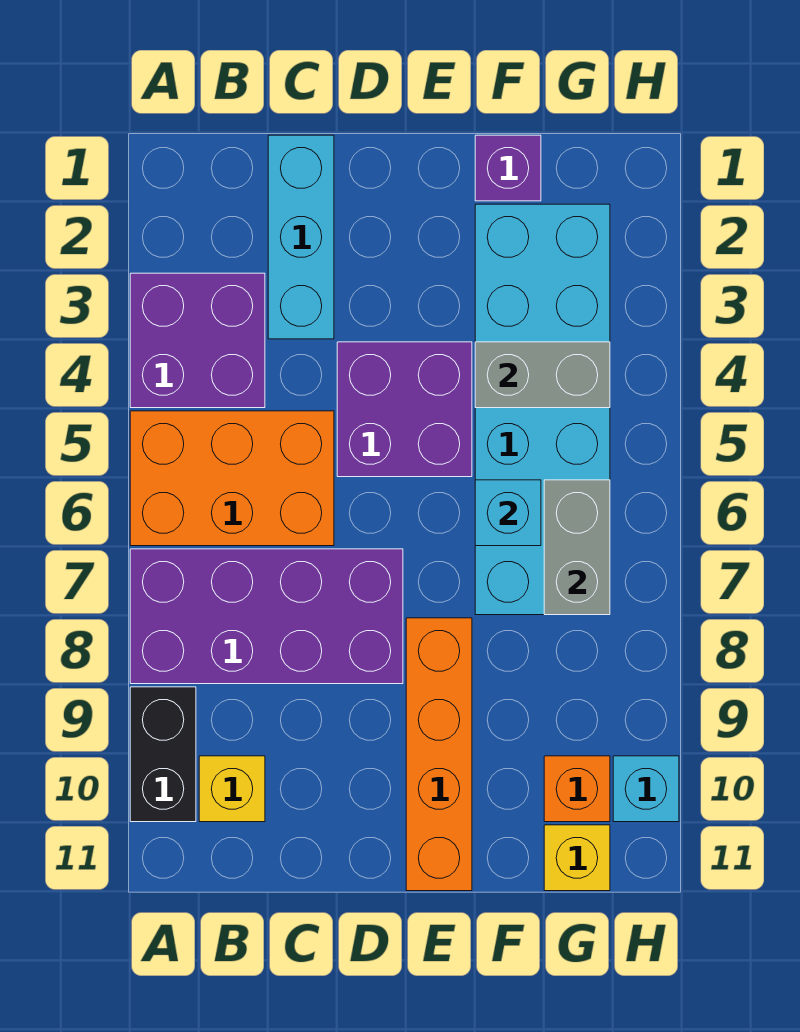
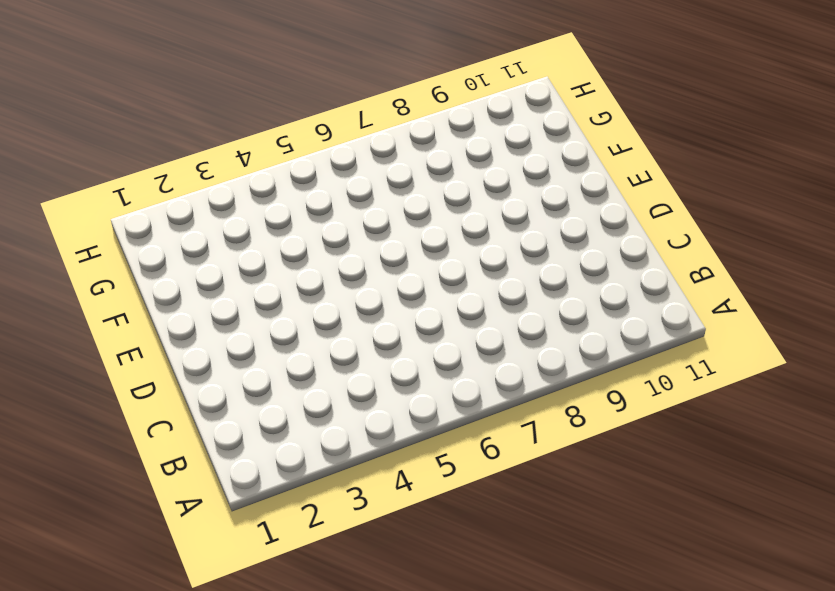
none -> purple 2x2 brick [130,273,265,408]
none -> orange 2x3 brick [130,411,334,546]
none -> purple 2x4 brick [130,549,403,684]

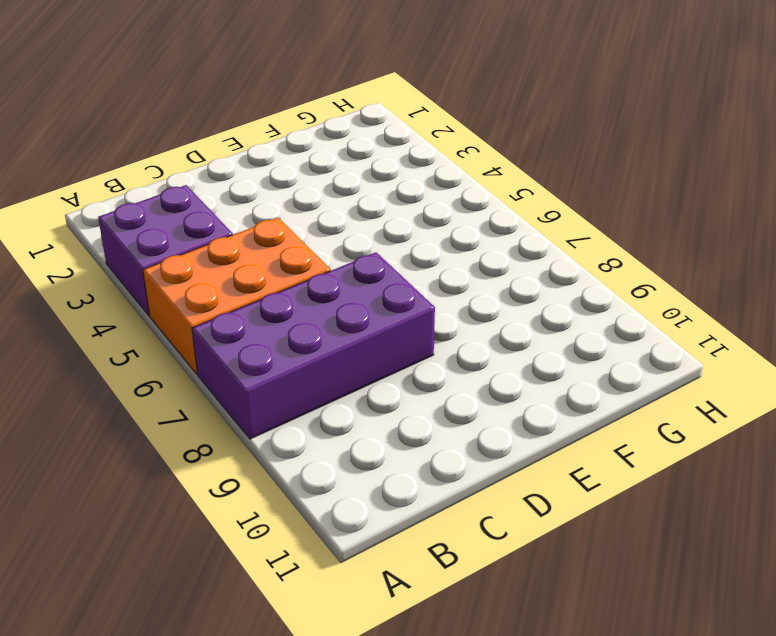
none -> black 1x2 brick [130,687,196,822]
none -> yellow 1x1 brick [199,756,265,822]
none -> cyan 1x3 brick [268,135,334,339]

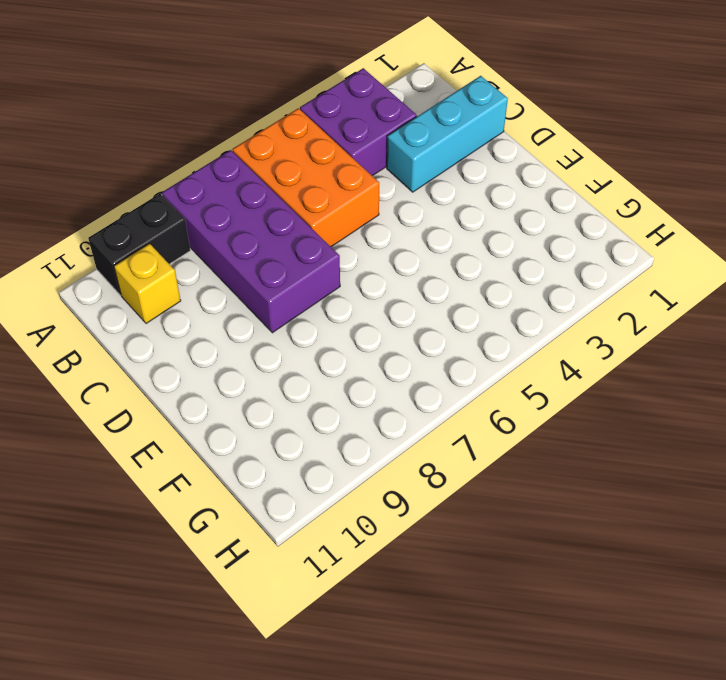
none -> purple 2x2 brick [337,342,472,477]
none -> orange 1x4 brick [406,618,472,891]
none -> purple 1x1 brick [475,135,541,201]

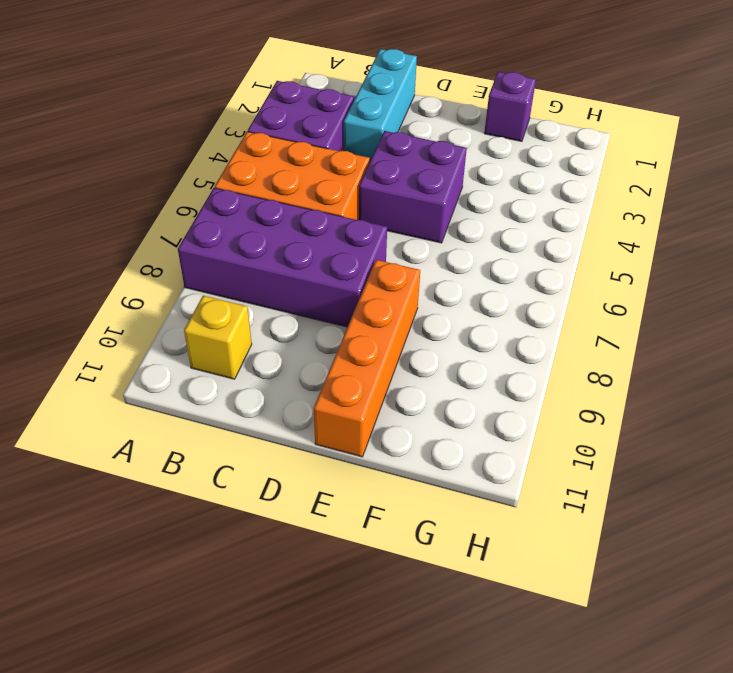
none -> black 1x2 brick [130,687,196,822]
none -> cyan 2x6 brick [475,204,610,615]
none -> orange 1x1 brick [544,756,610,822]

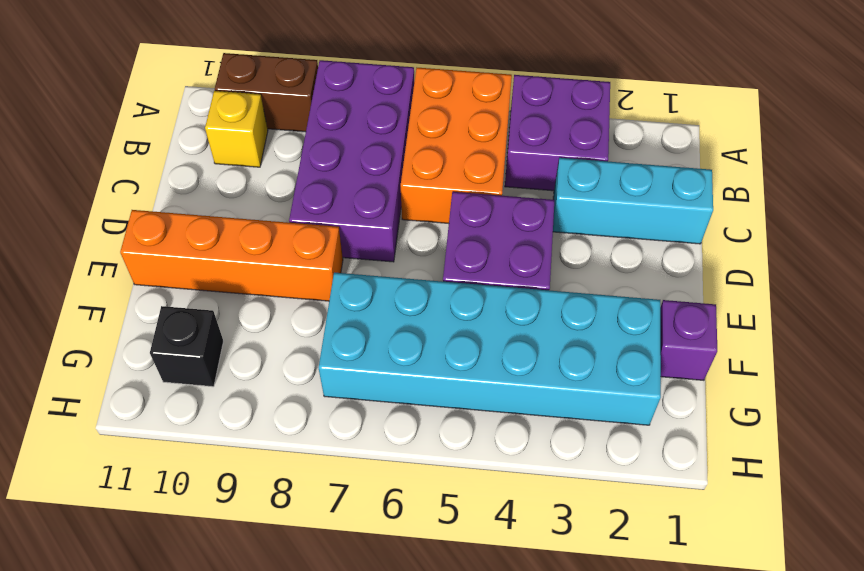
brown 1x2 brick [215,53,318,132] -> black 1x2 brick [130,687,196,822]
black 1x1 brick [150,306,223,387] -> orange 1x1 brick [544,756,610,822]
none -> yellow 1x1 brick [544,825,610,891]
none -> cyan 1x1 brick [613,756,679,822]
none -> grey 1x2 brick [475,342,610,408]

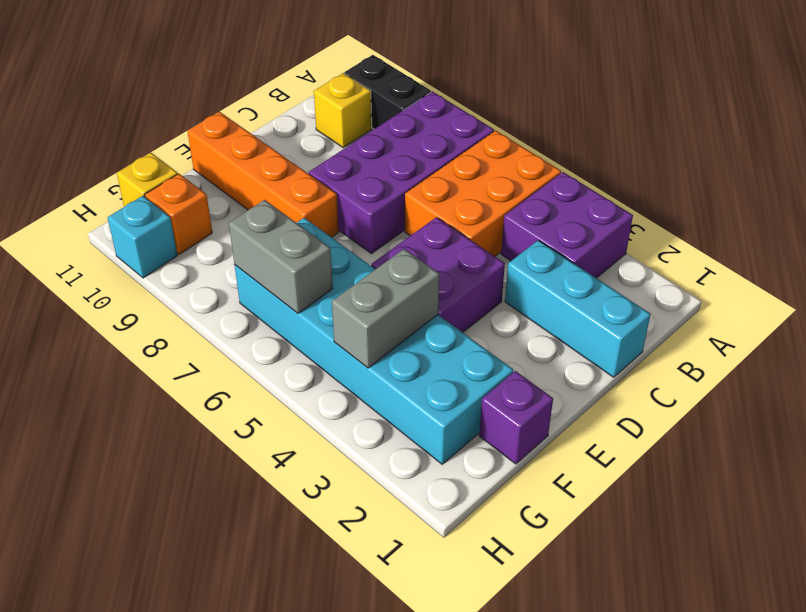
none -> cyan 1x1 brick [475,480,541,546]

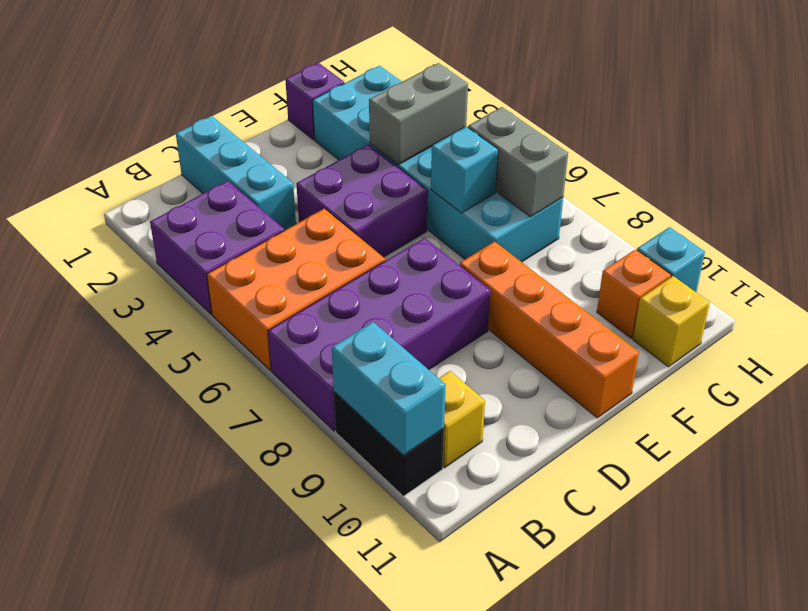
cyan 1x2 brick [332,322,446,456] -> none

